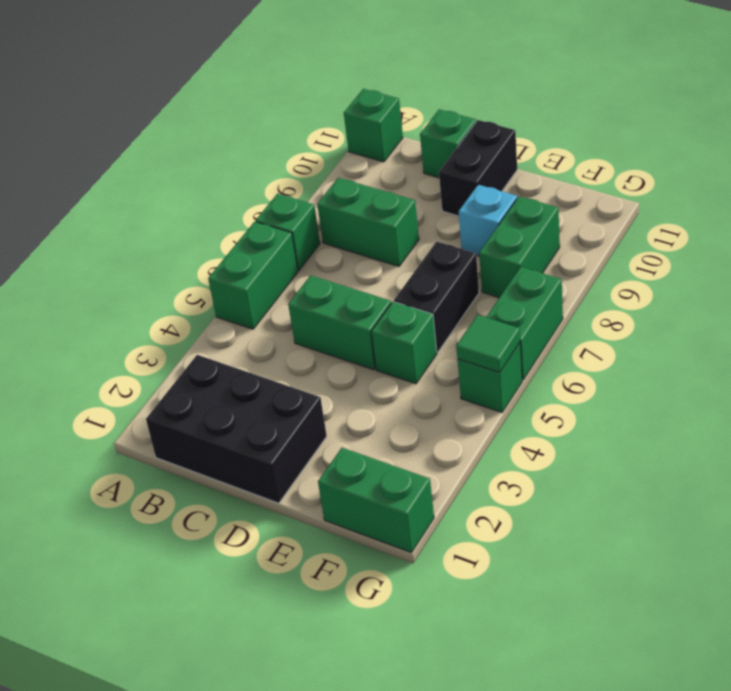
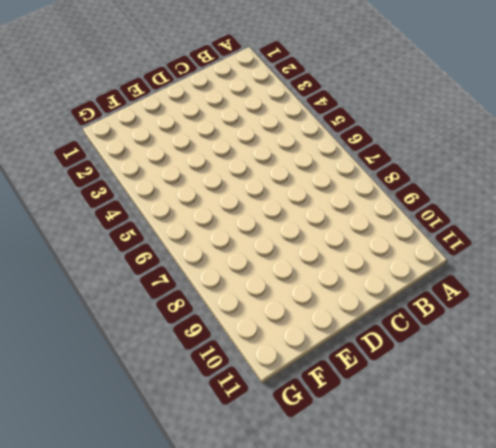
none -> green 1x2 brick [208,222,298,329]
none -> green 1x1 brick [256,194,320,271]
none -> green 1x1 brick [344,89,403,162]

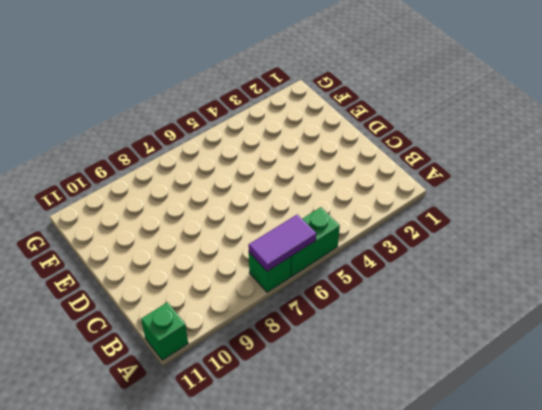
purple 1x2 tile [248,214,316,271] -> none
none -> black 2x3 brick [146,355,327,503]
none -> green 1x2 brick [317,178,419,266]
none -> green 1x2 brick [288,275,391,370]

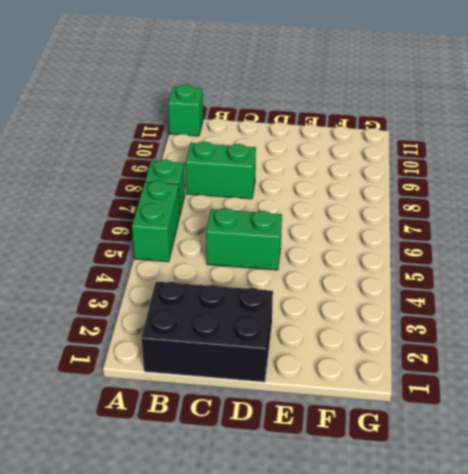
none -> green 1x1 brick [420,109,476,178]
none -> black 1x2 brick [439,120,517,216]
none -> green 1x1 brick [371,302,437,384]

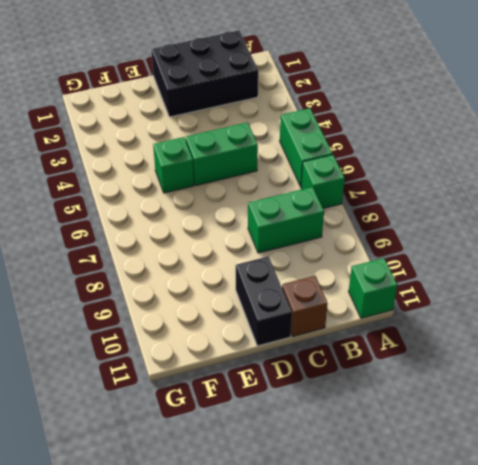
brown 1x1 brick [282,276,328,337] -> green 1x1 brick [420,109,476,178]
none -> black 1x2 brick [394,242,479,352]
none -> cyan 1x1 brick [459,185,517,256]
none -> green 1x2 brick [318,448,434,553]

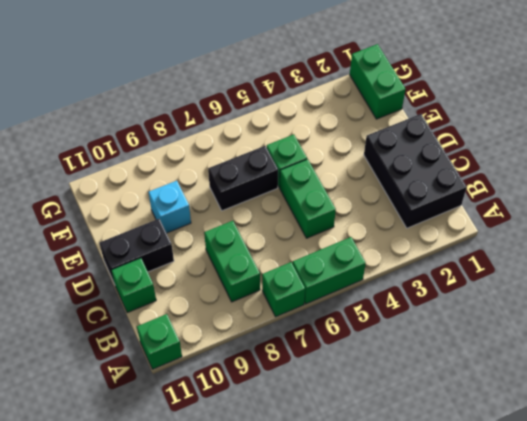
none -> green 1x2 brick [479,196,560,298]
none -> green 1x1 brick [458,343,522,412]
none -> green 1x2 brick [486,267,563,380]

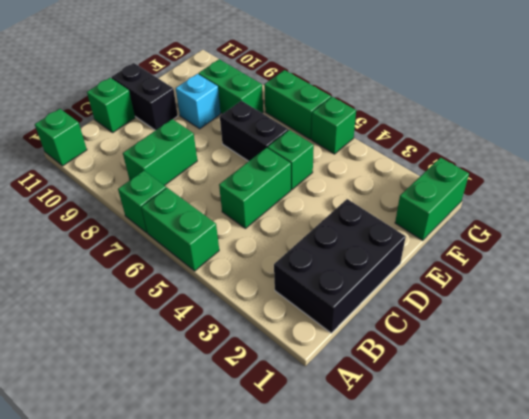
none -> green 1x1 tile [456,315,520,372]

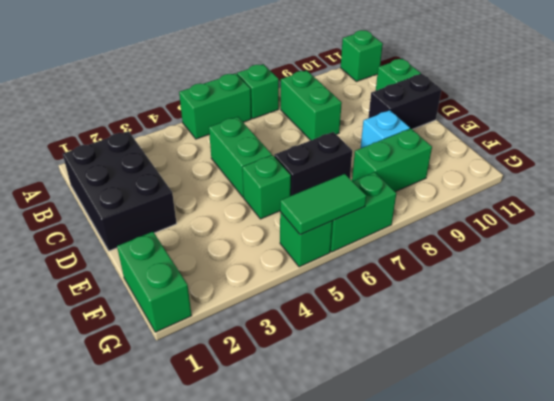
green 1x2 tile [280,174,366,235] -> green 1x1 tile [456,315,520,372]

